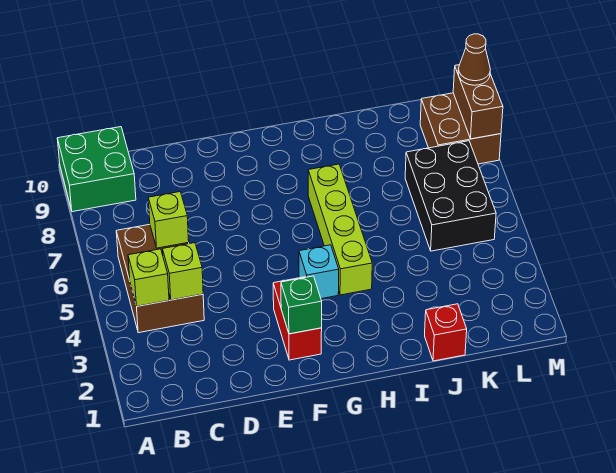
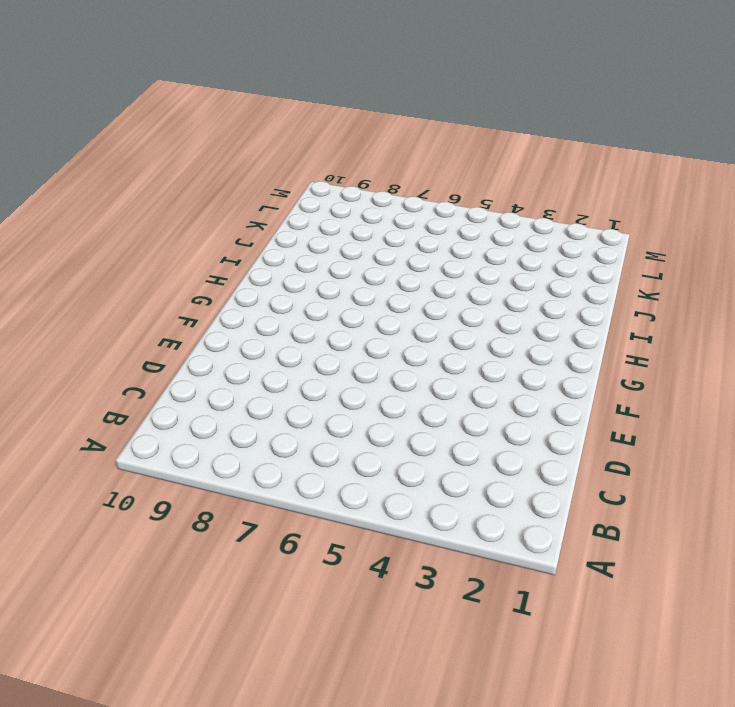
none -> green 2x2 brick [57,127,136,212]
none -> brown 2x3 brick [116,224,204,333]
none -> red 1x2 brick [273,277,322,360]

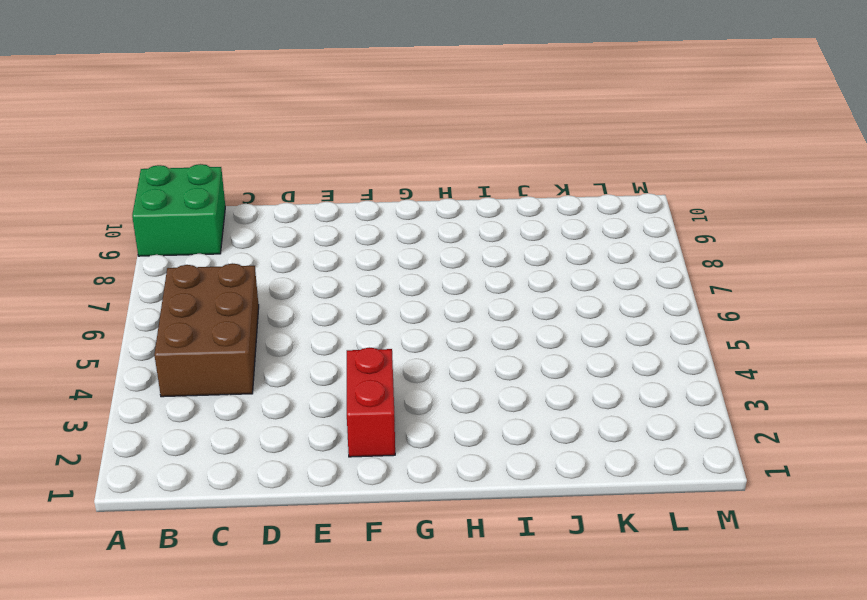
none -> cyan 1x1 brick [299,245,339,299]
none -> lime 1x4 brick [308,164,372,295]
none -> red 1x1 brick [425,304,467,361]

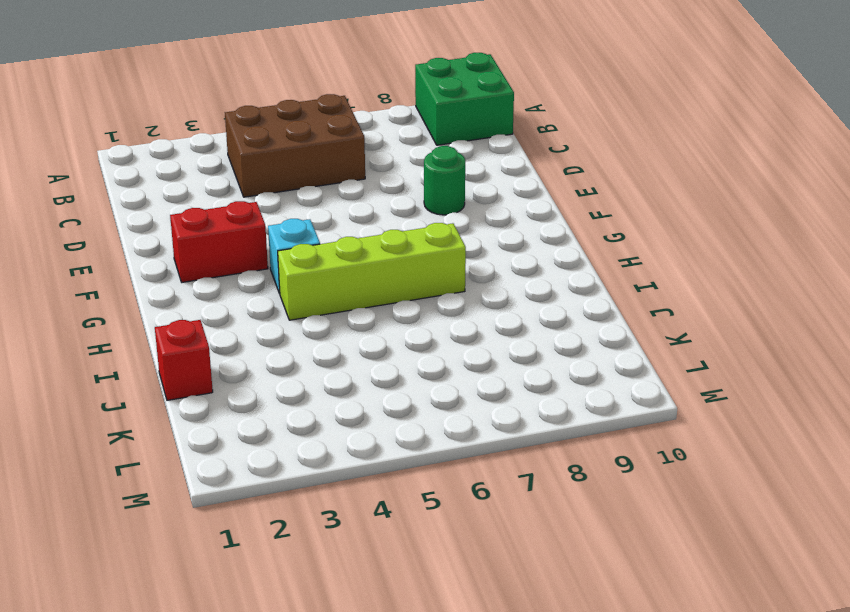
green 1x1 round brick [424,146,465,215] -> none
none -> black 2x3 brick [405,141,496,251]
none -> brown 2x2 brick [420,93,501,164]
none -> lime 1x1 brick [128,249,169,306]

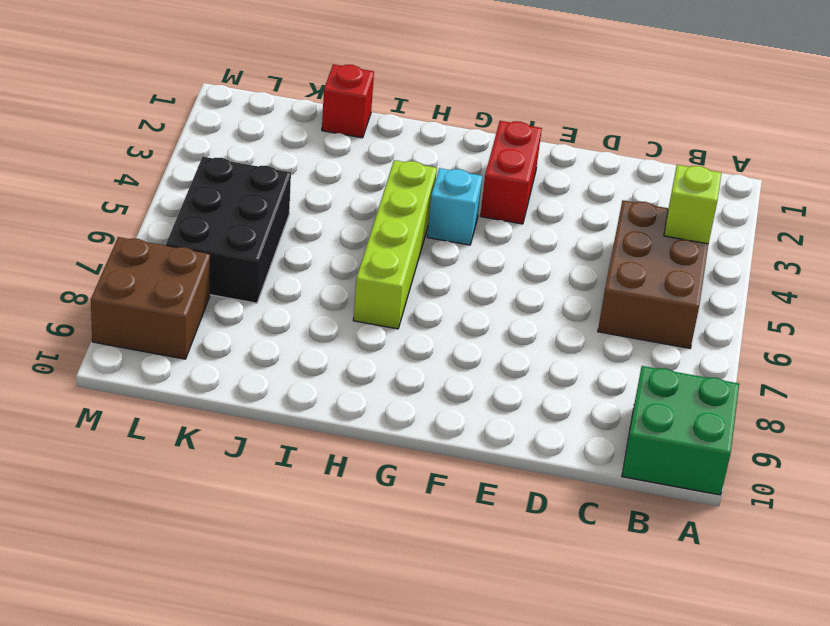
none -> lime 1x1 brick [163,243,203,300]
none -> lime 1x1 brick [148,192,189,248]
none -> green 1x1 brick [281,276,322,334]

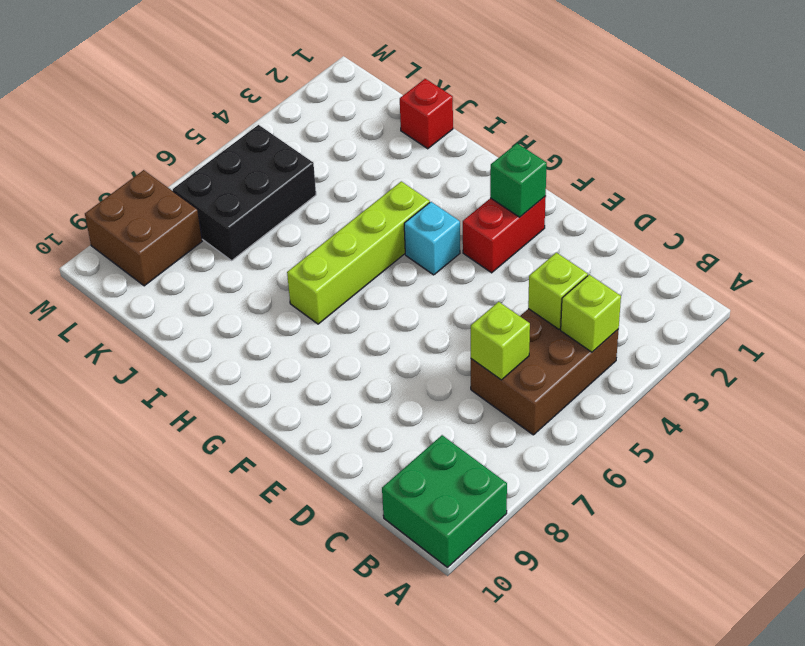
none -> brown 1x2 brick [453,65,503,139]
none -> brown 1x1 cone [458,34,490,85]

